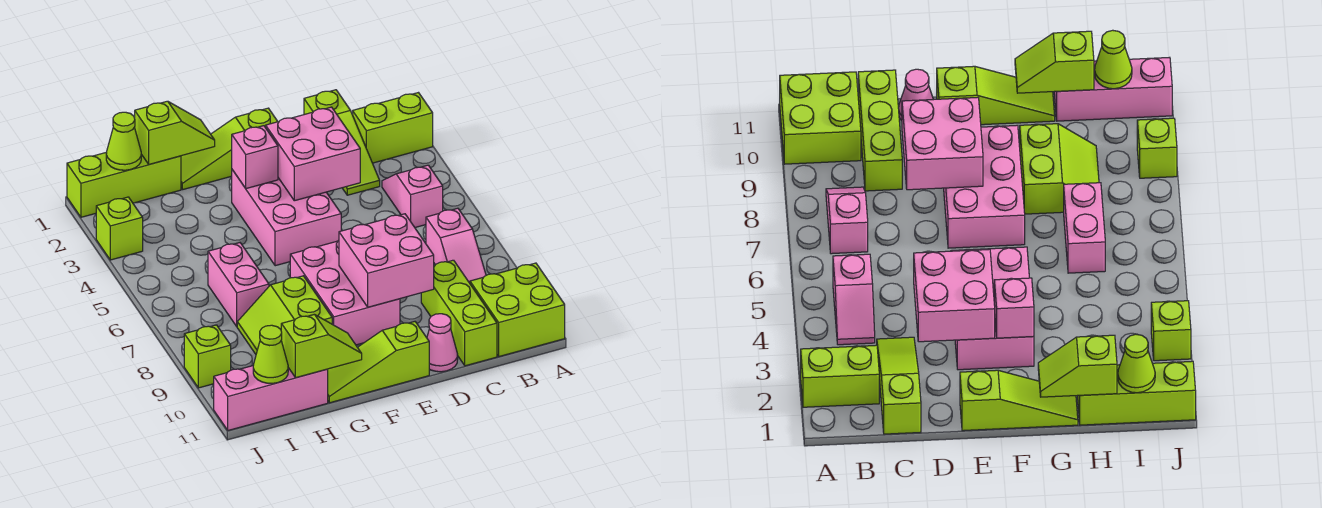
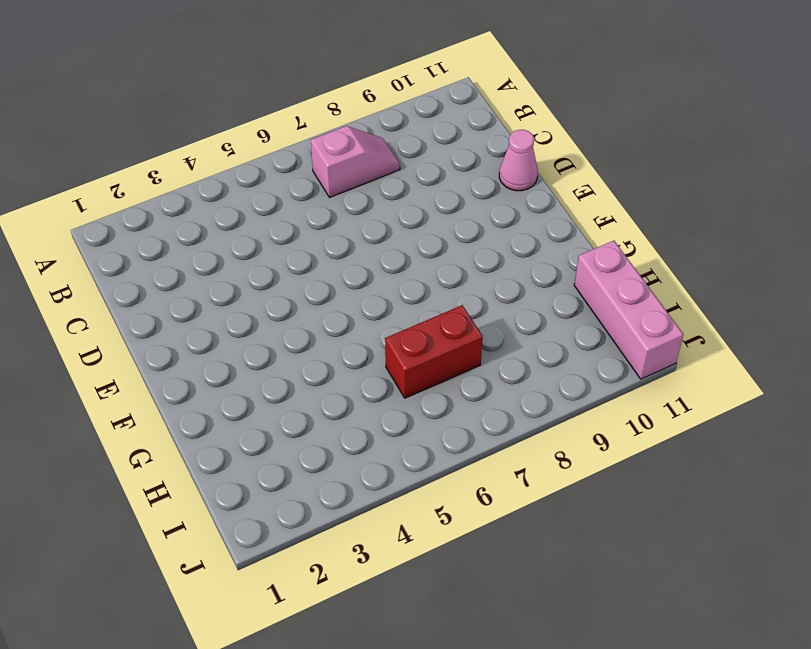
red 1x2 brick [385,305,483,398] -> pink 1x2 brick [208,243,269,326]
none -> lime 1x2 brick [353,93,433,163]
none -> lime 2x2 brick [470,263,565,356]
none -> pink 1x2 slope [382,165,443,227]

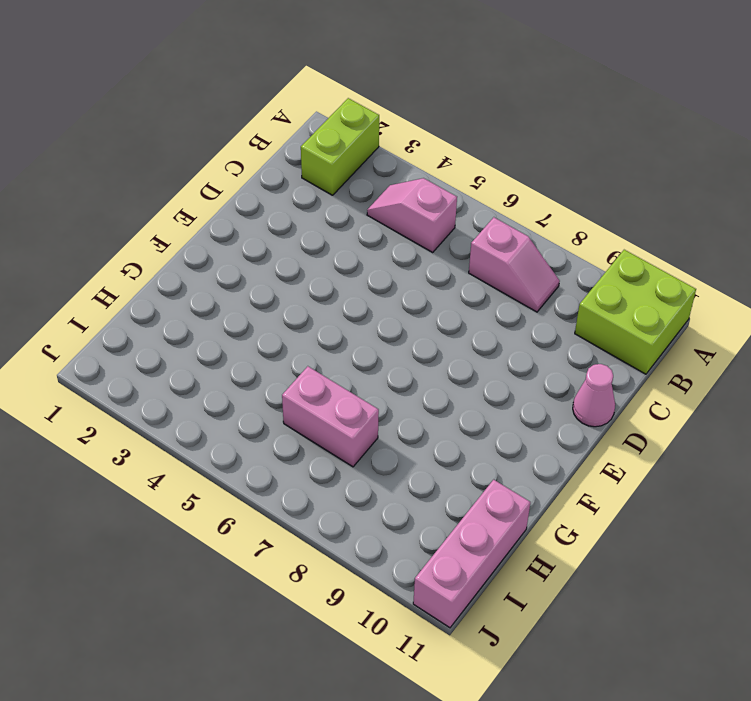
none -> lime 1x3 slope [304,90,380,195]
none -> lime 1x3 brick [421,260,497,366]
none -> lime 1x3 slope [181,108,278,190]

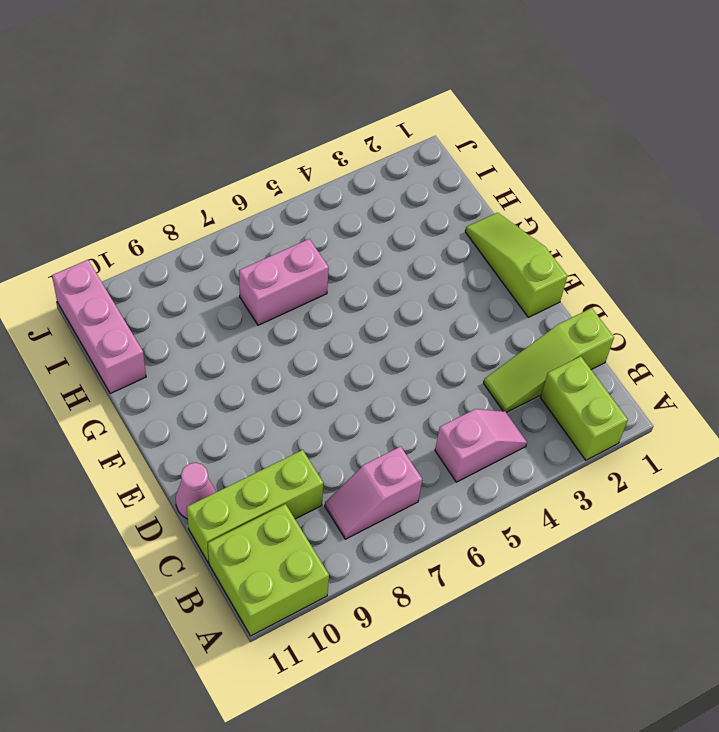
none -> pink 2x3 brick [232,170,341,266]
none -> pink 2x3 brick [290,241,400,345]
none -> lime 1x3 slope [328,322,429,403]

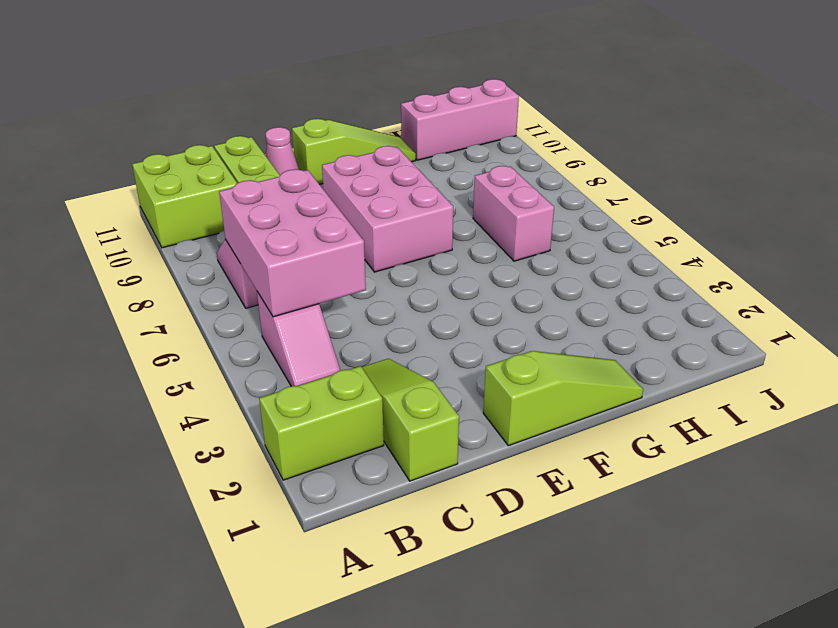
pink 2x3 brick [219,169,366,317] -> pink 2x3 brick moved to [232,170,341,266]
none -> lime 2x2 slope [237,276,332,354]
none -> lime 1x3 brick [67,152,181,217]
none -> lime 1x1 brick [96,197,143,260]

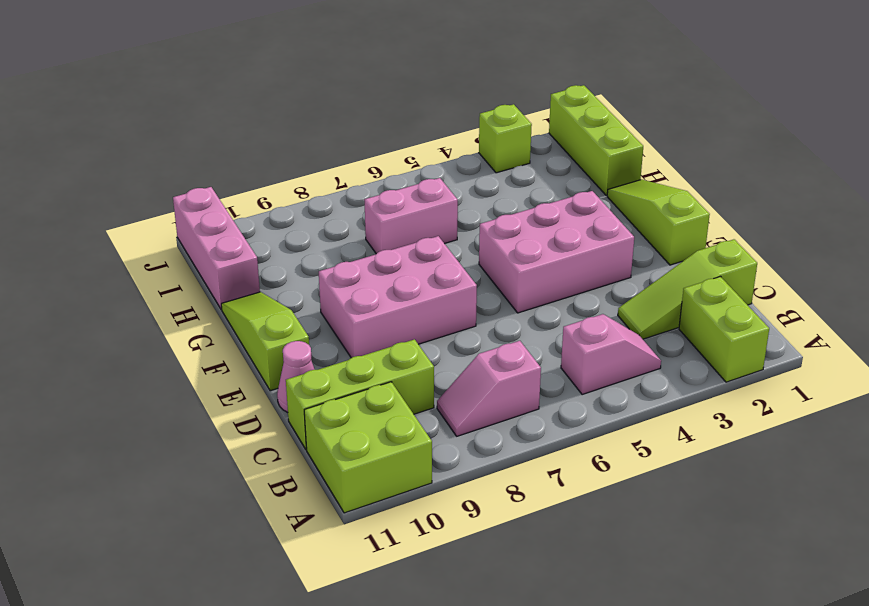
none -> lime 2x2 slope [237,276,332,354]
none -> lime 1x1 brick [184,325,231,388]
none -> pink 2x2 brick [266,107,360,201]

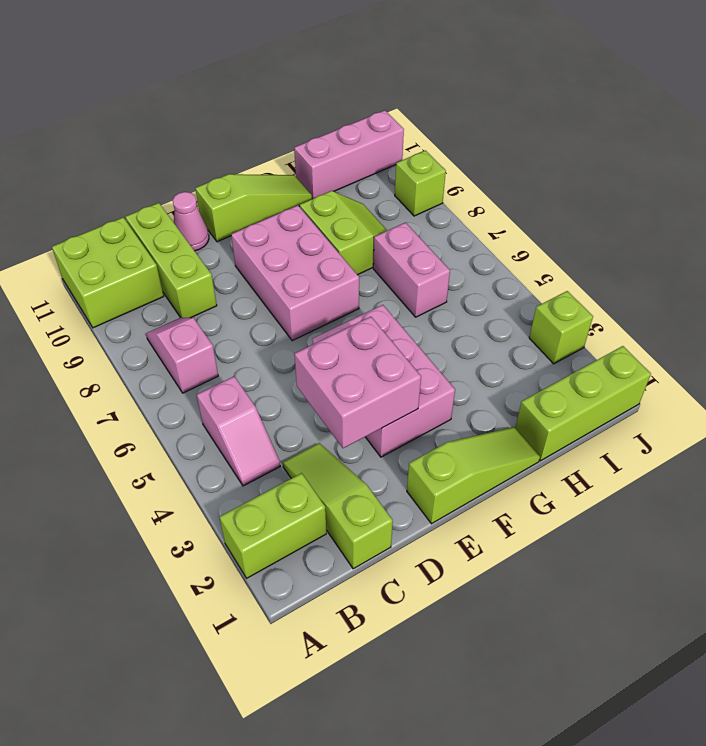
none -> pink 2x2 brick [339,214,434,307]
none -> pink 1x1 brick [232,126,278,189]
none -> lime 1x2 slope [135,101,215,164]

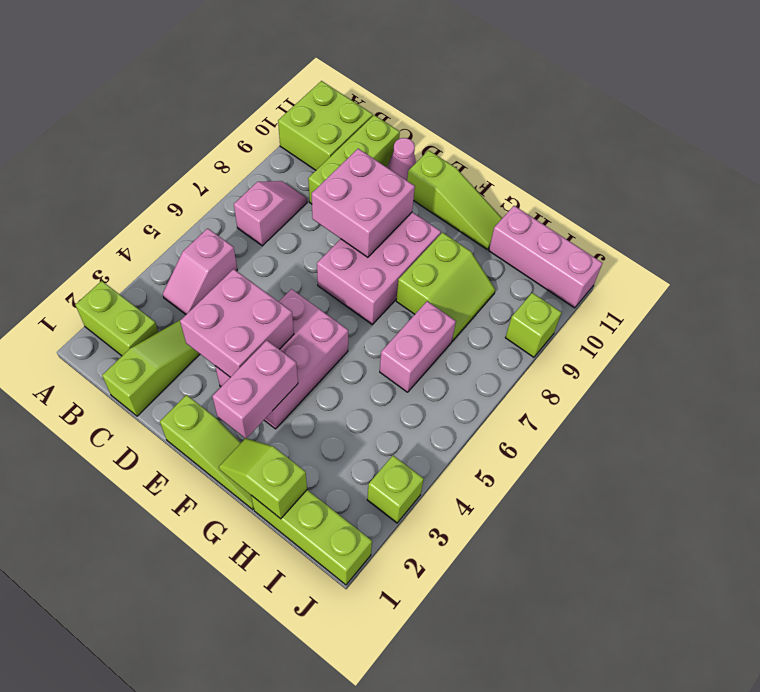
pink 1x2 brick [212,340,298,438] -> pink 1x1 brick [232,126,278,189]
none -> lime 1x2 slope [281,314,362,378]
none -> lime 1x1 cone [106,112,141,170]
none -> lime 1x1 cone [253,325,288,383]

